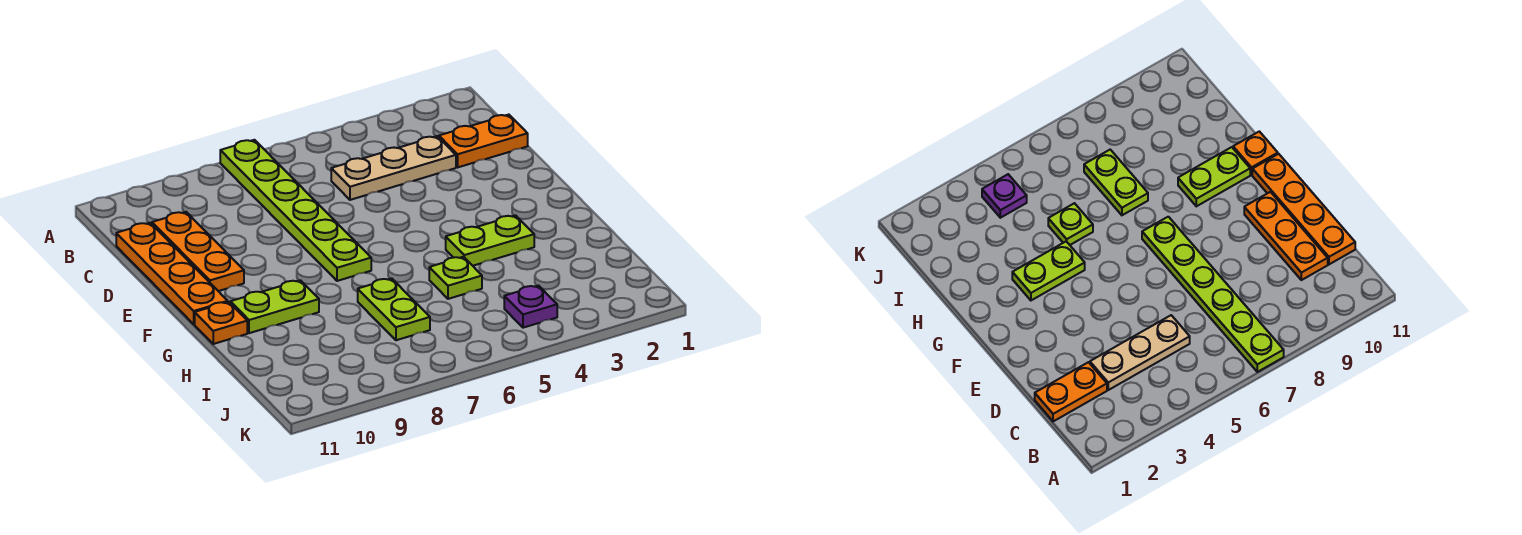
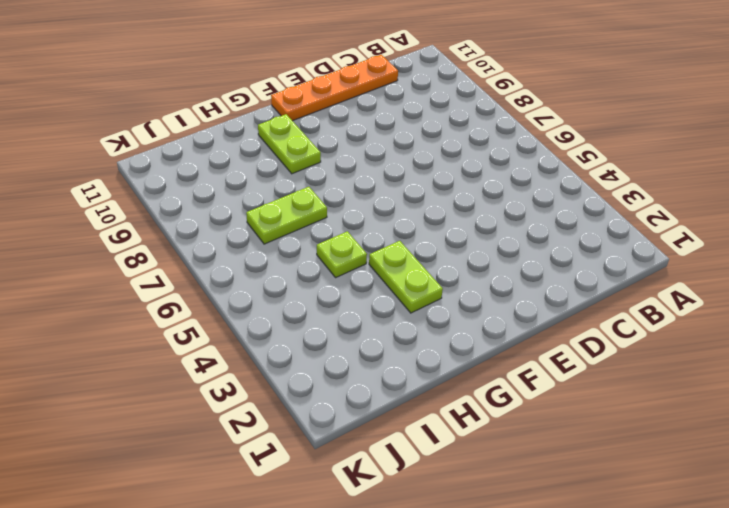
none -> lime 1x6 plate [220,140,371,281]
none -> orange 1x2 plate [439,115,528,167]

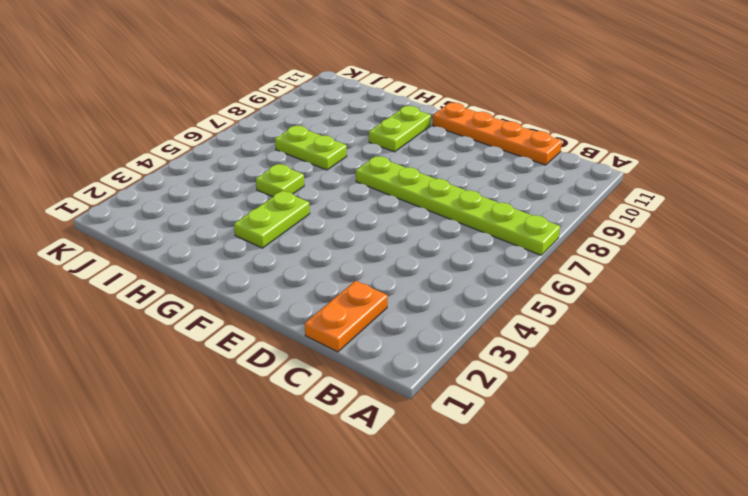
none -> tan 1x3 plate [331,136,456,200]
none -> orange 1x3 plate [152,212,244,291]

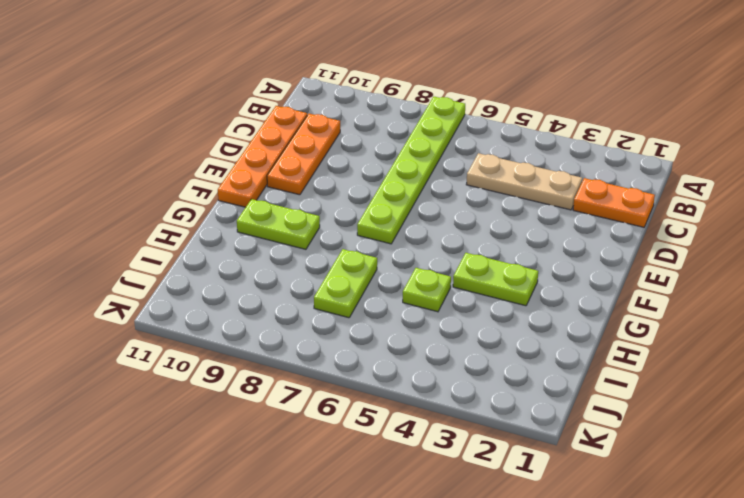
none -> orange 1x1 plate [195,302,247,344]
none -> purple 1x1 plate [504,286,557,328]

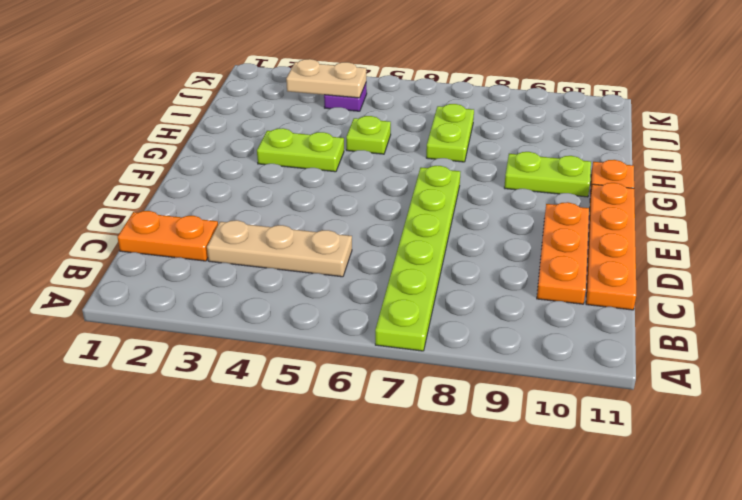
tan 1x2 plate [286,59,366,98] -> none

